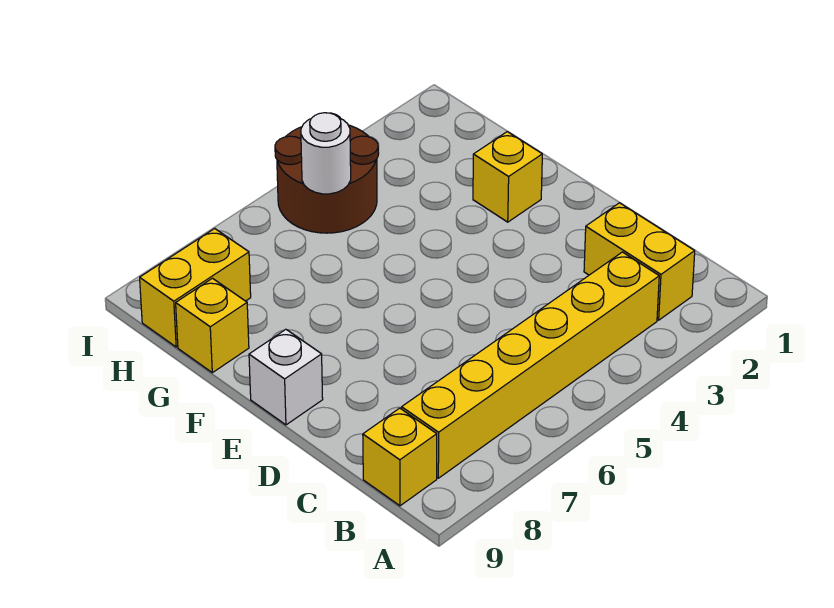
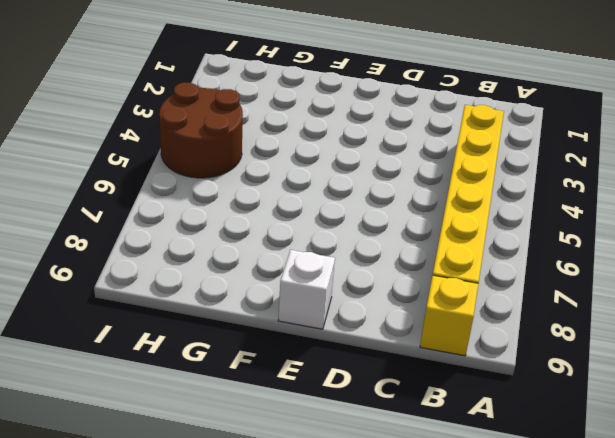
none -> yellow 1x2 brick [584,203,695,320]
none -> yellow 1x1 brick [473,132,542,222]

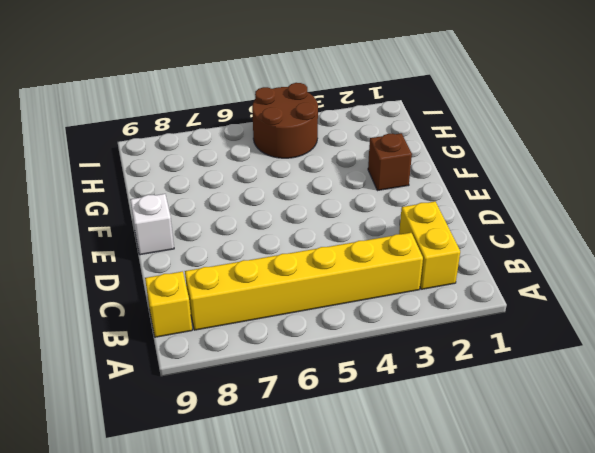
brown 1x1 brick [368,133,412,191] -> yellow 1x1 brick [473,132,542,222]
none -> yellow 1x1 brick [176,278,249,373]
none -> yellow 1x2 brick [140,229,251,347]

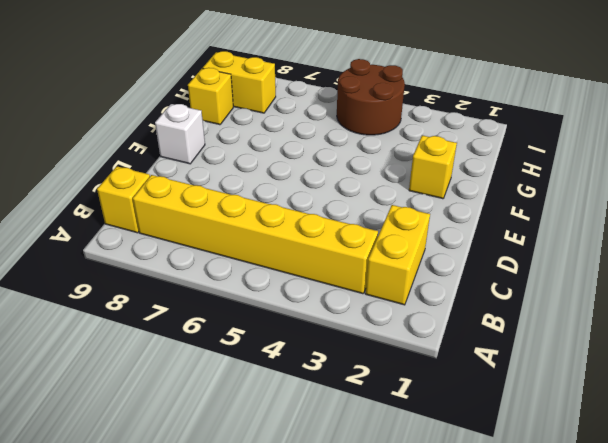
none -> white 1x1 round brick [301,113,351,194]

